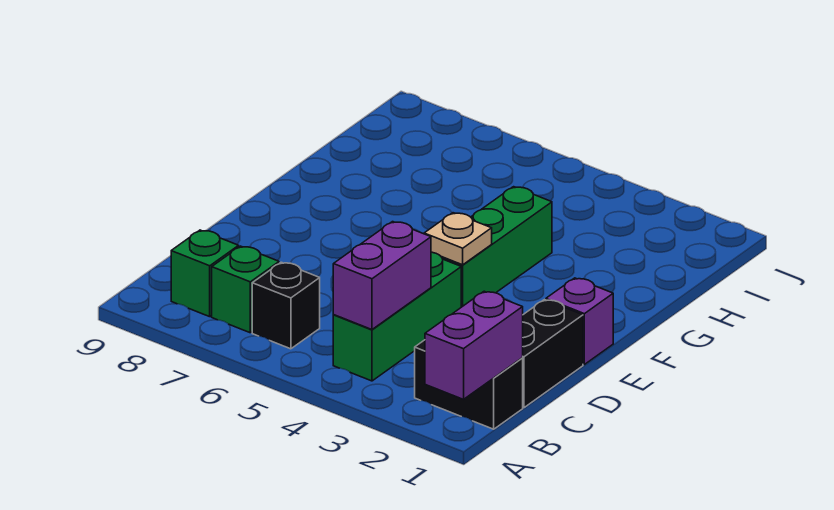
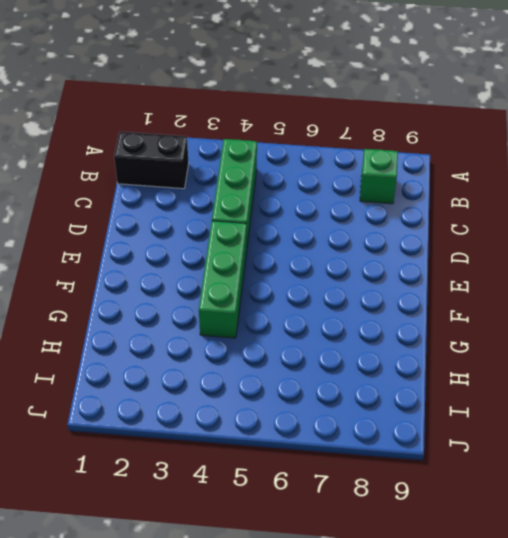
none -> black 1x1 brick [252,262,320,349]
none -> green 1x1 brick [212,246,279,333]

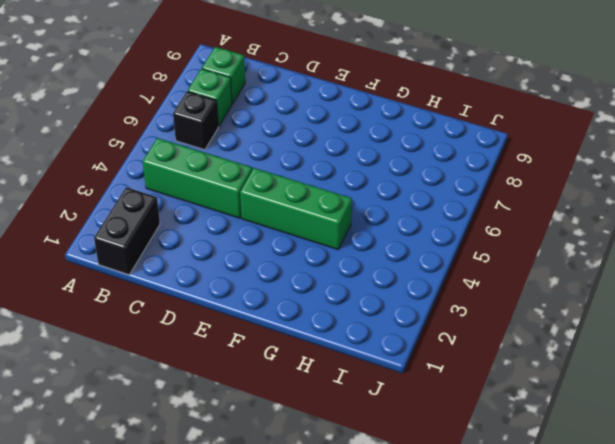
none -> black 1x2 brick [523,300,583,408]
none -> purple 1x1 brick [546,278,613,364]

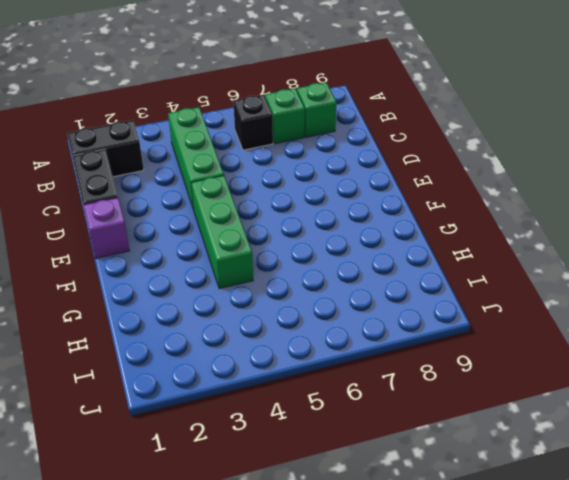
none -> purple 1x2 brick [425,291,523,399]
none -> purple 1x2 brick [333,222,431,330]

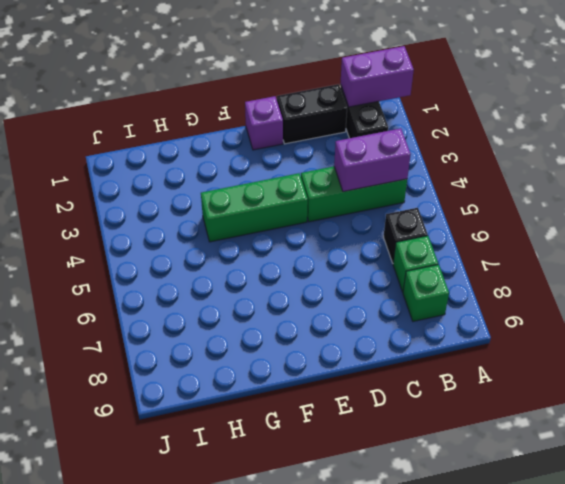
none -> tan 1x1 plate [424,213,492,265]

